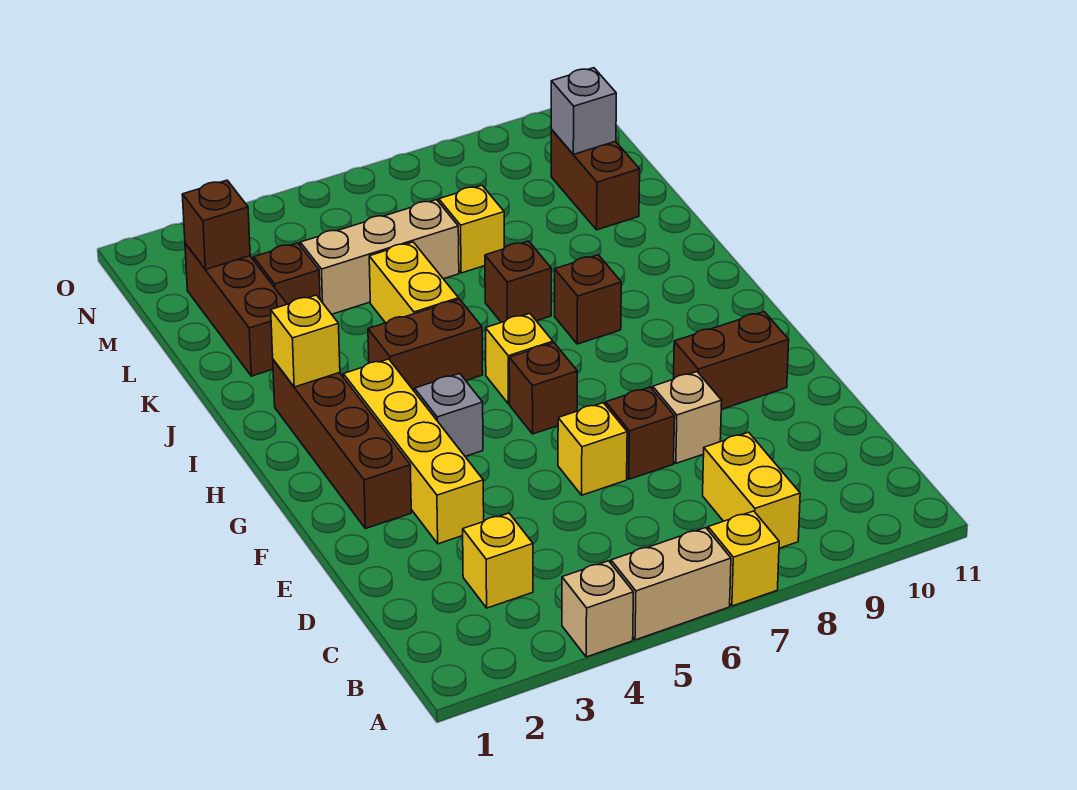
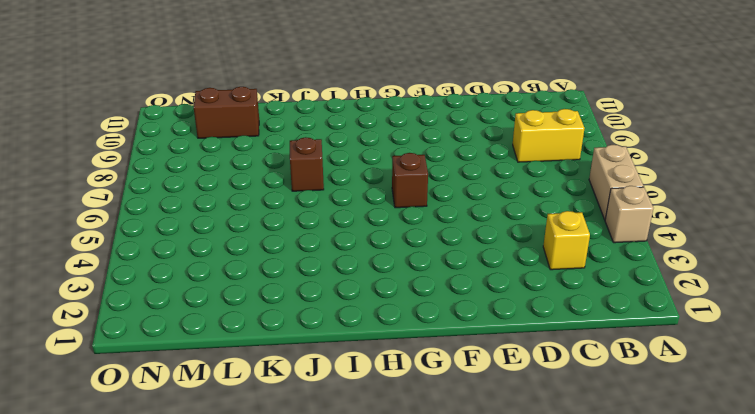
none -> yellow 1x1 brick [708,511,779,606]
none -> yellow 1x4 brick [343,359,484,544]
none -> yellow 1x1 brick [558,403,627,495]

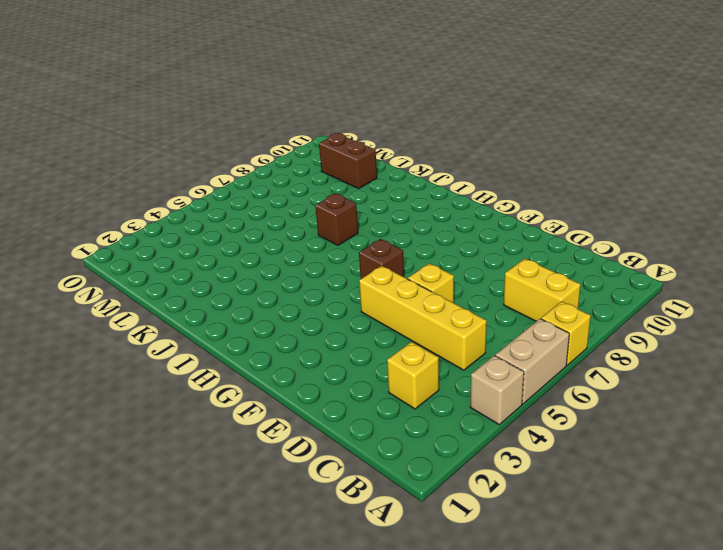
yellow 1x4 brick [359,266,487,370] -> yellow 1x4 brick moved to [343,359,484,544]
none -> brown 1x1 brick [606,387,675,479]
none -> tan 1x1 brick [653,372,722,463]
none -> brown 1x4 brick [273,360,411,529]

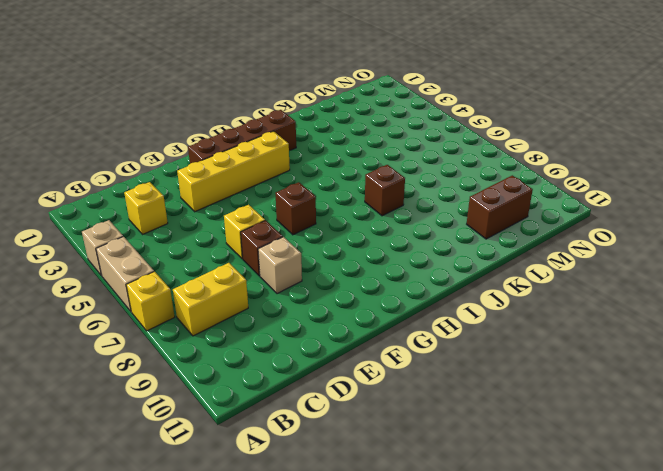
none -> brown 1x2 brick [674,312,789,409]
none -> grey 1x1 brick [415,373,483,457]
none -> yellow 1x1 brick [486,313,553,404]

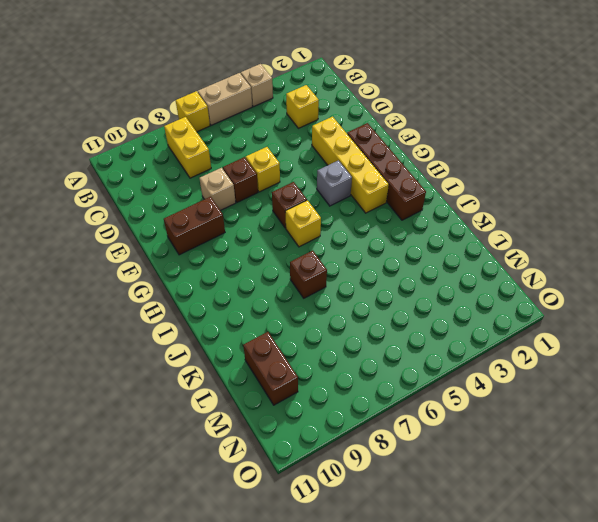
none -> brown 1x2 brick [368,299,483,392]
none -> brown 1x1 brick [555,255,621,344]
none -> yellow 1x2 brick [369,242,459,323]

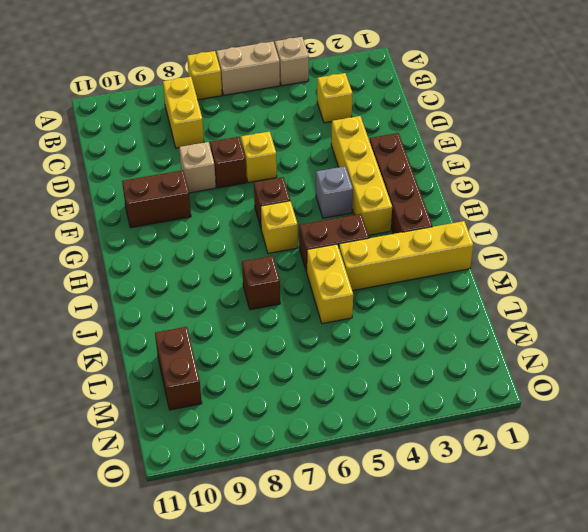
yellow 1x4 brick [339,221,473,291] -> none
none -> brown 1x1 brick [555,255,621,344]
none -> brown 1x3 brick [185,243,287,376]
none -> brown 1x1 brick [254,243,320,304]

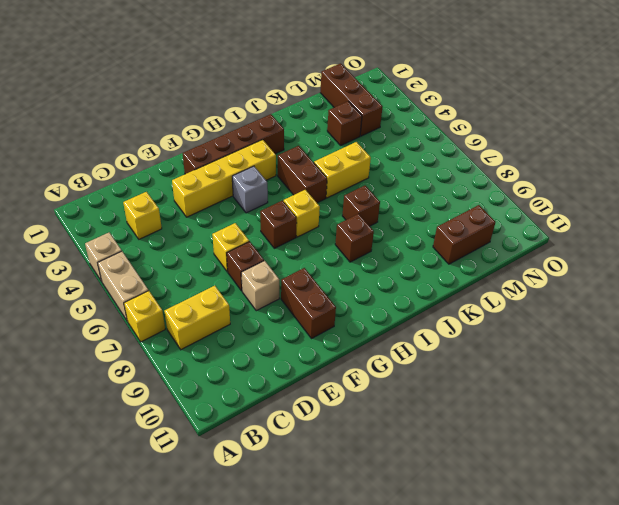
brown 1x3 brick [320,63,383,136] -> brown 1x3 brick turned to [185,243,287,376]
none -> tan 1x3 brick [300,200,459,314]
none -> yellow 1x1 brick [439,185,504,273]
none -> yellow 1x1 brick [271,295,340,387]

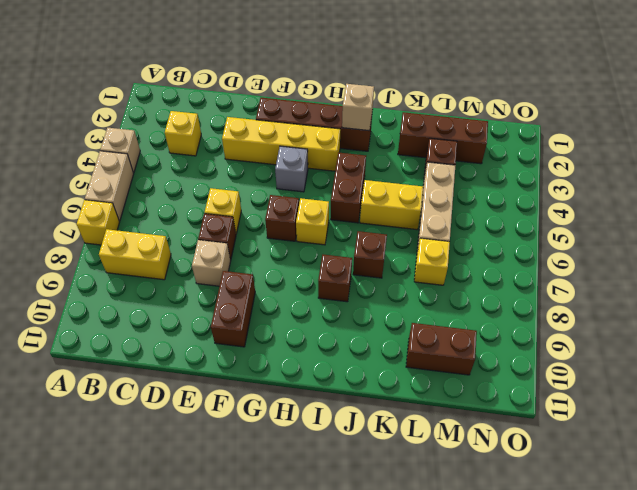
tan 1x1 brick [342,84,374,131] -> yellow 1x1 brick [271,295,340,387]
none -> brown 1x1 brick [182,180,250,269]
none -> grey 1x1 brick [551,68,616,154]

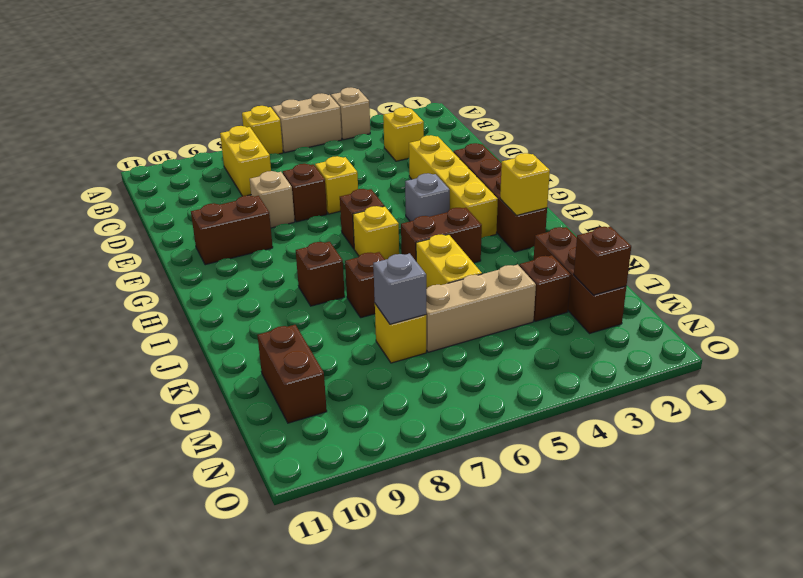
grey 1x1 brick [373,253,426,324] -> grey 1x1 brick moved to [551,68,616,154]

